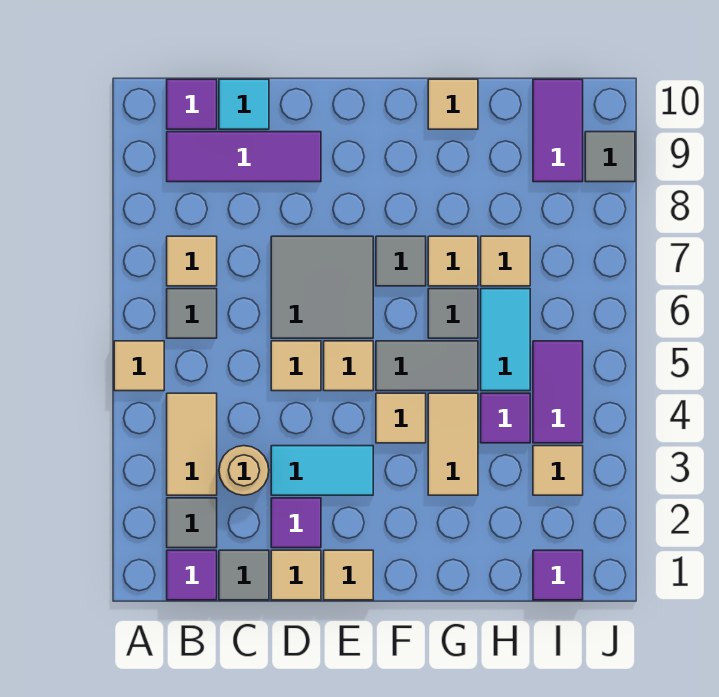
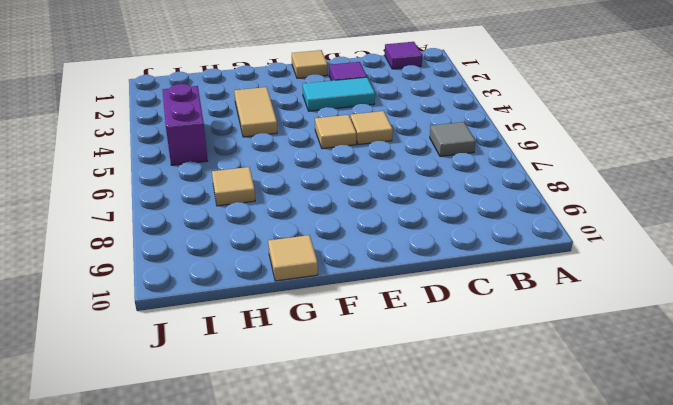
purple 1x2 brick [163,84,208,165] -> purple 1x2 tile [533,341,583,443]
none -> tan 1x1 tile [114,341,164,391]
none -> grey 1x1 tile [167,498,217,548]
none -> tan 1x2 tile [167,393,217,495]
none -> tan 1x1 tile [167,236,217,286]

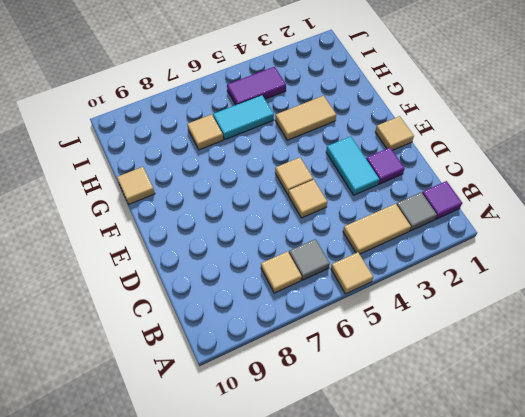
none -> purple 1x3 tile [167,132,321,182]
none -> purple 1x1 tile [167,79,217,129]
none -> grey 1x1 tile [219,550,269,600]
none -> tan 1x1 round brick [219,446,269,495]

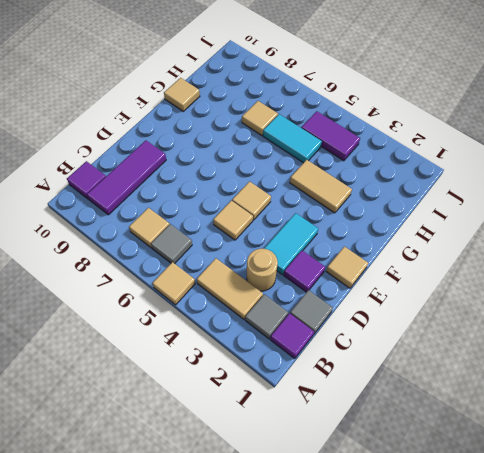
none -> cyan 1x1 tile [219,79,269,129]
none -> tan 1x1 tile [271,550,321,600]
none -> grey 2x2 tile [271,236,373,338]
none -> tan 1x1 tile [376,393,426,443]

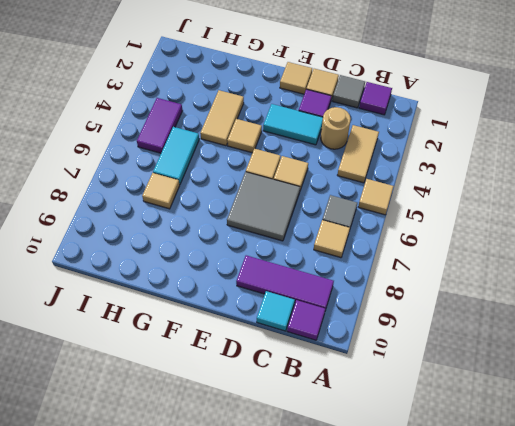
none -> grey 1x1 tile [167,498,217,548]
none -> grey 1x2 tile [376,341,478,391]
none -> grey 1x1 tile [376,236,426,286]
none -> grey 1x1 tile [428,289,478,338]

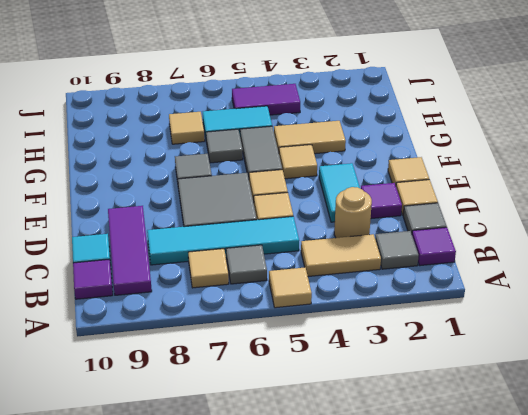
cyan 1x4 tile [147,216,299,265] -> none
none -> tan 1x1 tile [428,236,478,286]
none -> tan 1x1 tile [428,79,478,129]
none -> purple 1x1 tile [481,393,530,443]
none -> purple 1x1 tile [533,550,583,600]

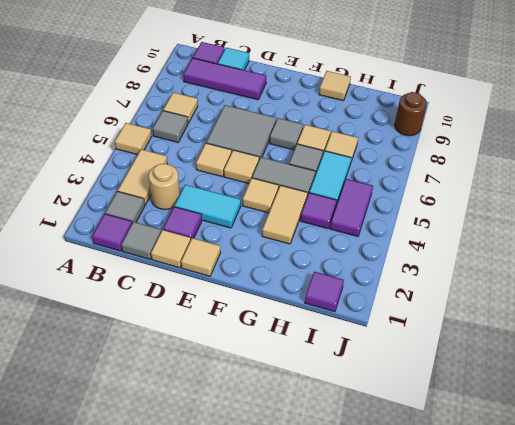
brown 1x1 round brick [395,92,427,136] -> grey 1x1 tile [585,132,635,182]
none -> tan 1x1 tile [533,446,583,495]
none -> purple 1x2 tile [533,79,583,182]

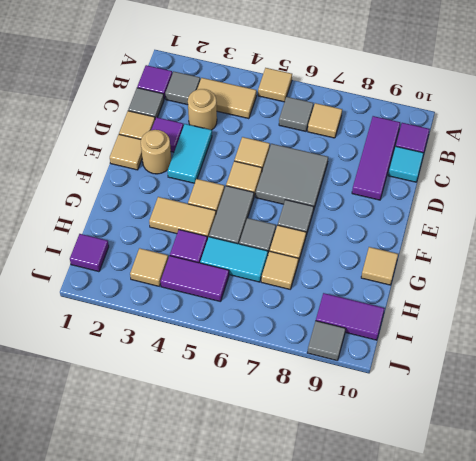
tan 1x1 round brick [141,130,171,174] -> none

